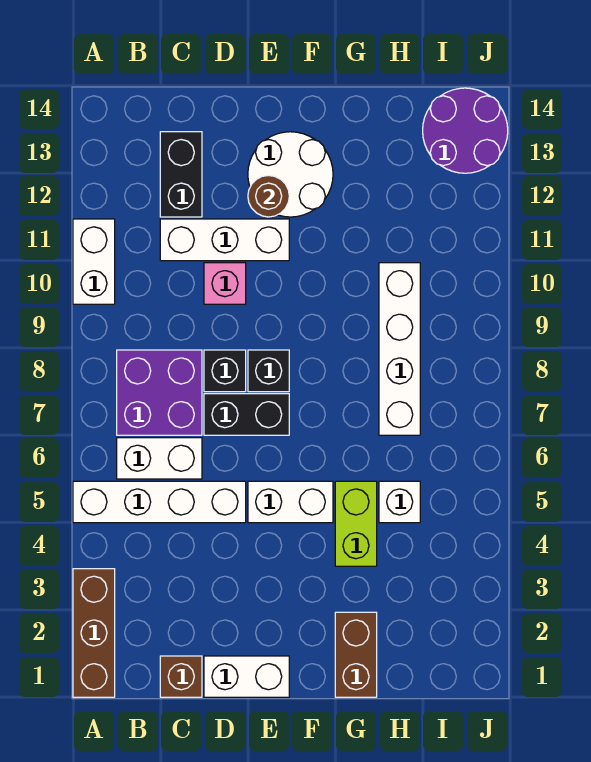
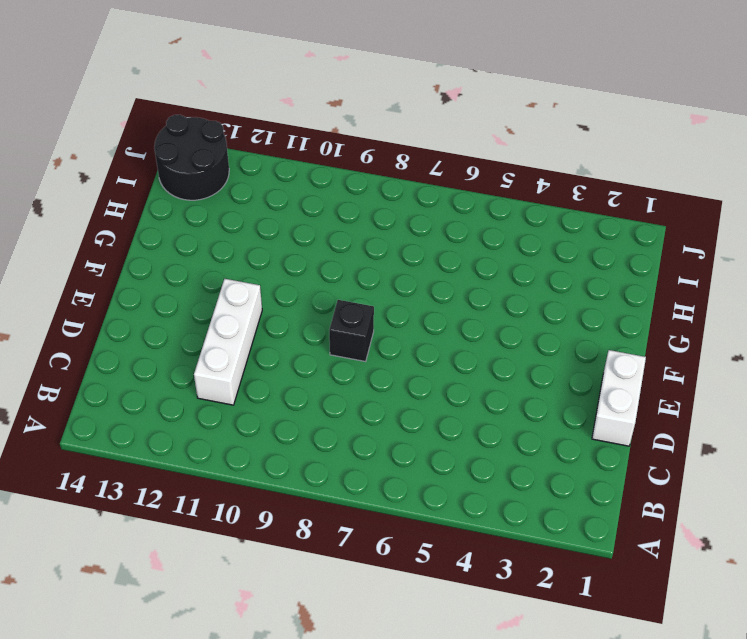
black 2x2 round brick [154,115,229,200] -> purple 2x2 round brick [423,88,508,173]
none -> brown 1x3 brick [73,569,115,697]
none -> white 1x4 brick [73,481,246,523]
none -> white 1x2 brick [73,219,115,304]

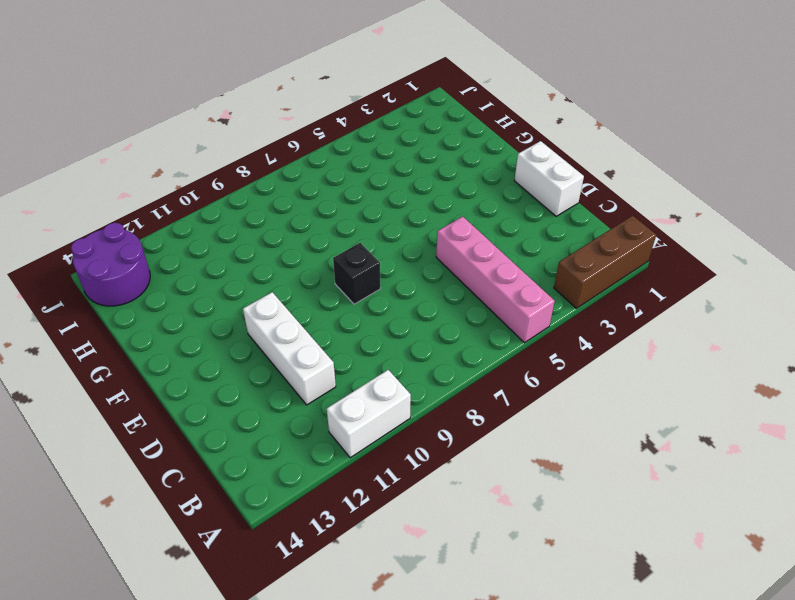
pink 1x4 brick [436,217,555,343] -> white 1x4 brick [73,481,246,523]
none -> white 1x2 brick [117,438,202,479]
none -> purple 2x2 brick [117,350,202,435]
none -> brown 1x1 brick [160,656,202,697]

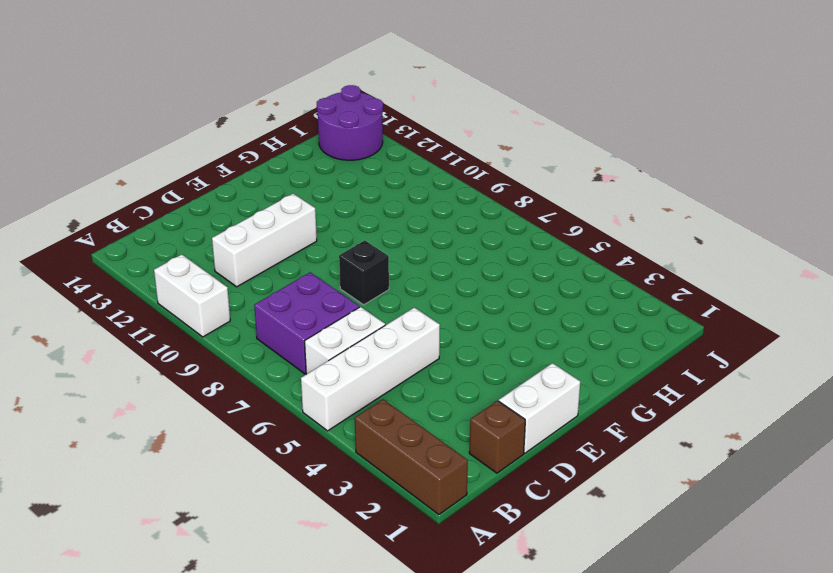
none -> black 1x2 brick [160,132,202,217]
none -> black 1x2 brick [204,394,289,435]
none -> black 1x1 brick [204,350,246,392]

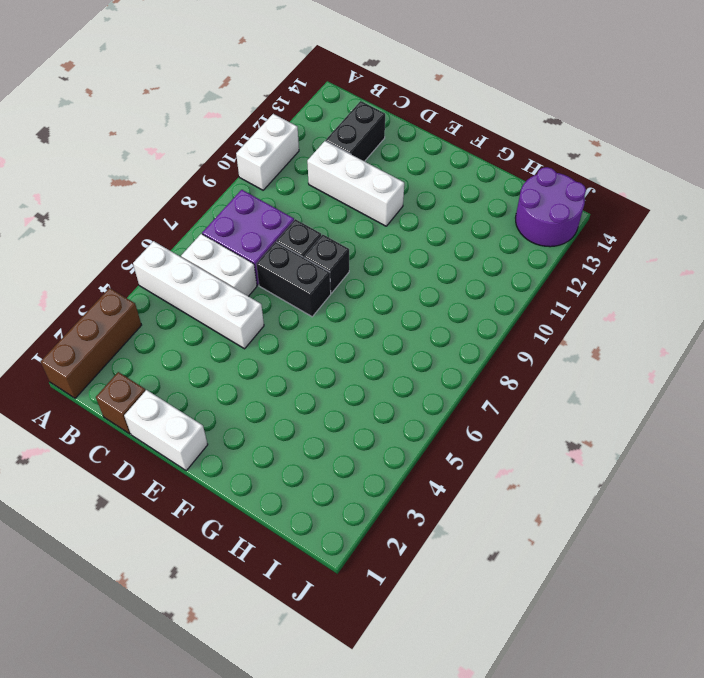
none -> pink 1x1 brick [204,263,246,304]
none -> white 1x2 brick [248,481,333,523]
none -> white 2x2 round brick [248,132,333,217]

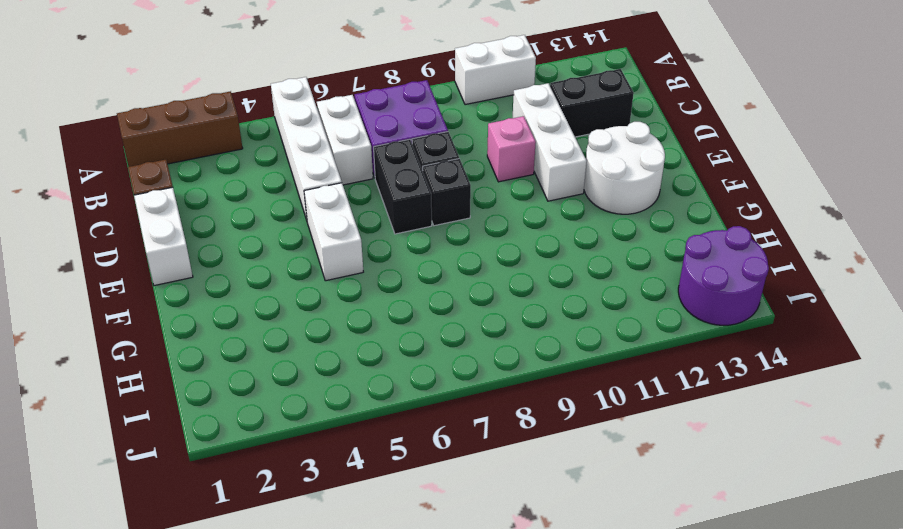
none -> brown 1x2 brick [335,612,377,697]
none -> lime 1x2 brick [335,481,377,566]
none -> white 1x1 brick [379,481,420,523]

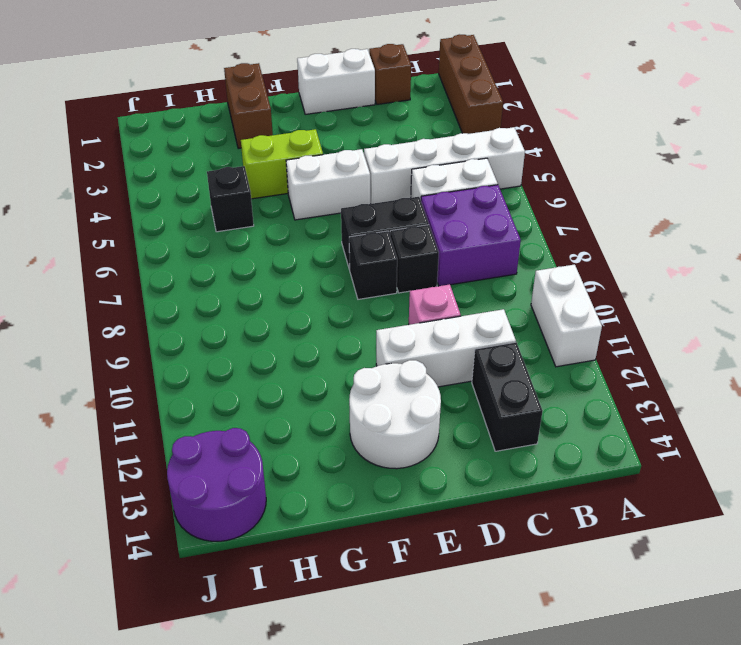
lime 1x2 brick [241,129,323,199] -> lime 1x2 brick turned to [335,481,377,566]
black 1x1 brick [207,166,254,232] -> white 1x1 brick [379,481,420,523]
none -> white 1x4 brick [379,263,420,435]
none -> brown 1x1 round brick [248,175,289,217]

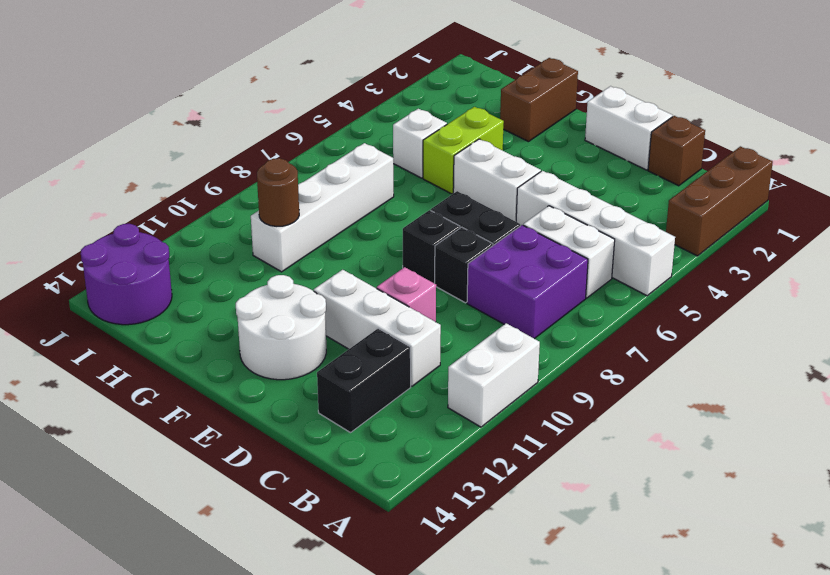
brown 1x1 round brick [257,158,299,226] -> brown 1x1 round brick moved to [248,175,289,217]

